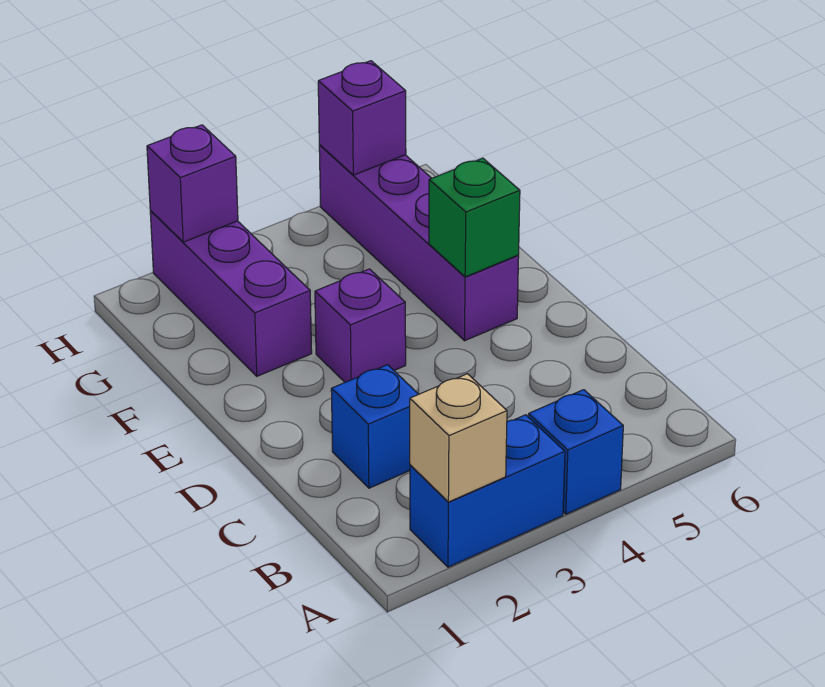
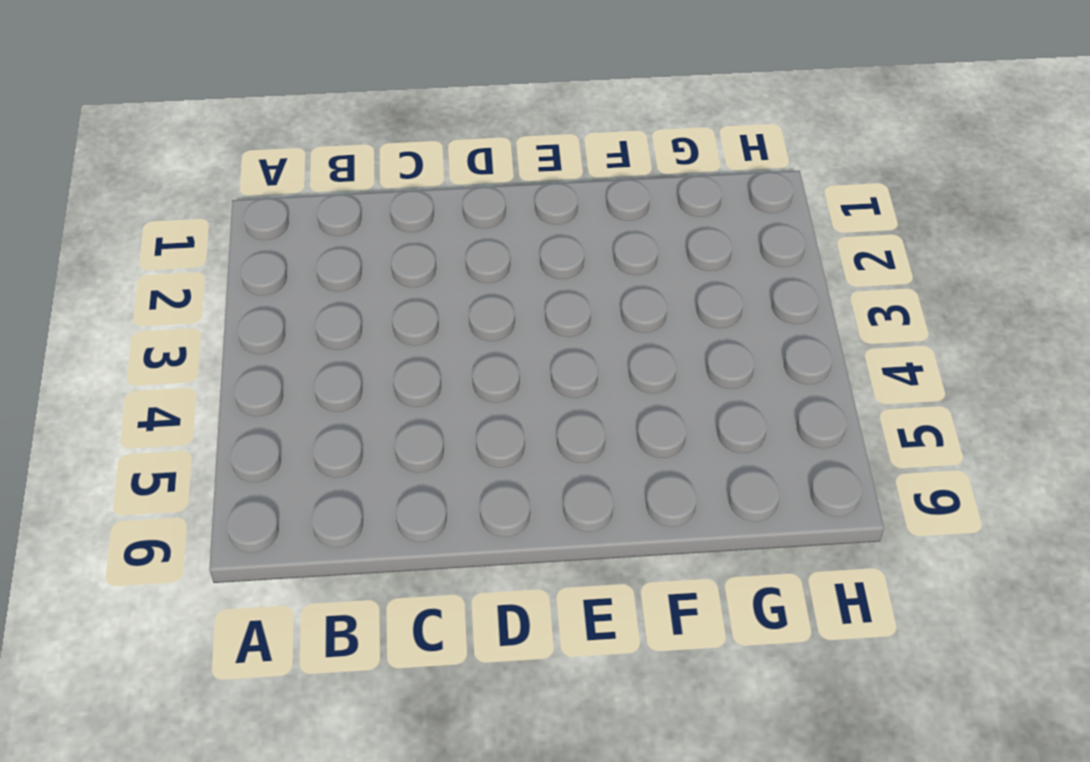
none -> blue 1x2 brick [410,415,565,567]
none -> blue 1x1 brick [528,390,623,514]

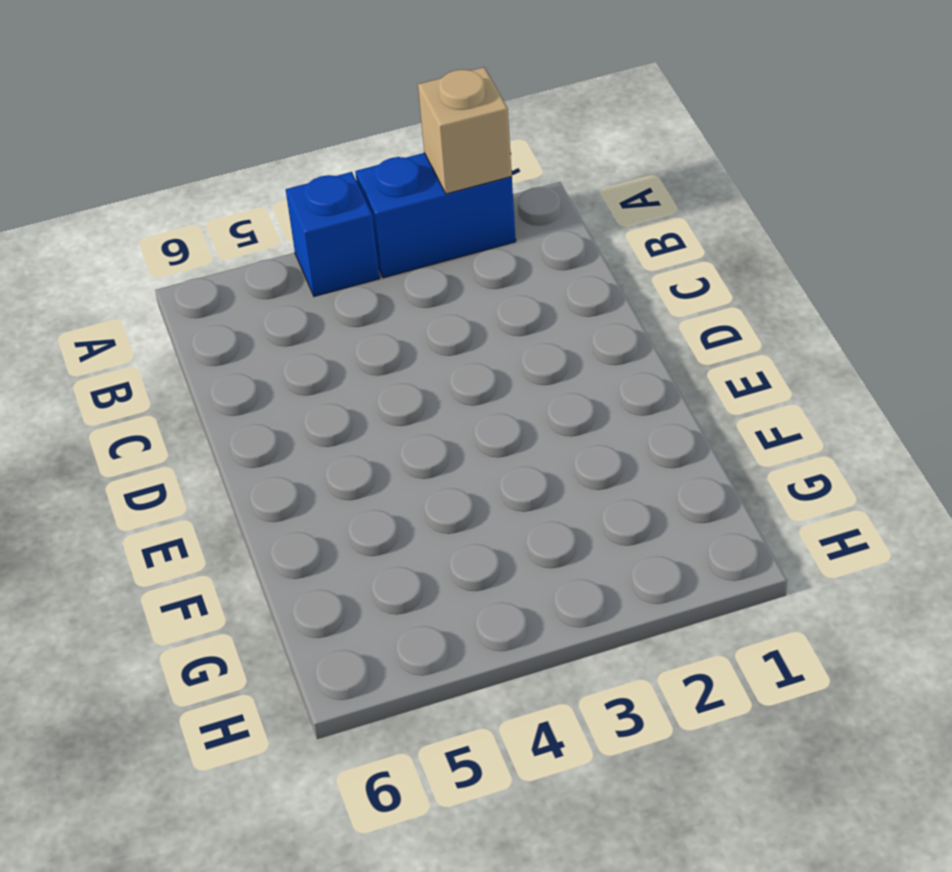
none -> blue 1x1 brick [331,365,419,488]
none -> purple 1x1 brick [315,269,406,382]

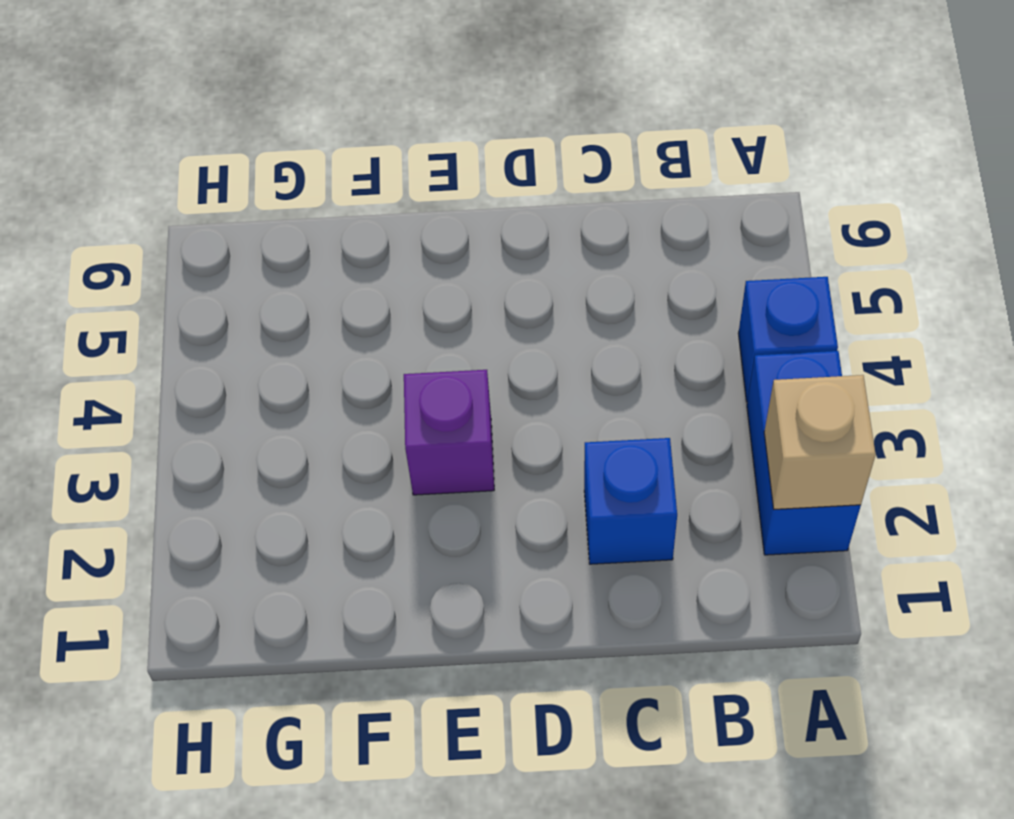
none -> purple 1x4 brick [319,145,519,341]
none -> purple 1x3 brick [150,211,312,376]

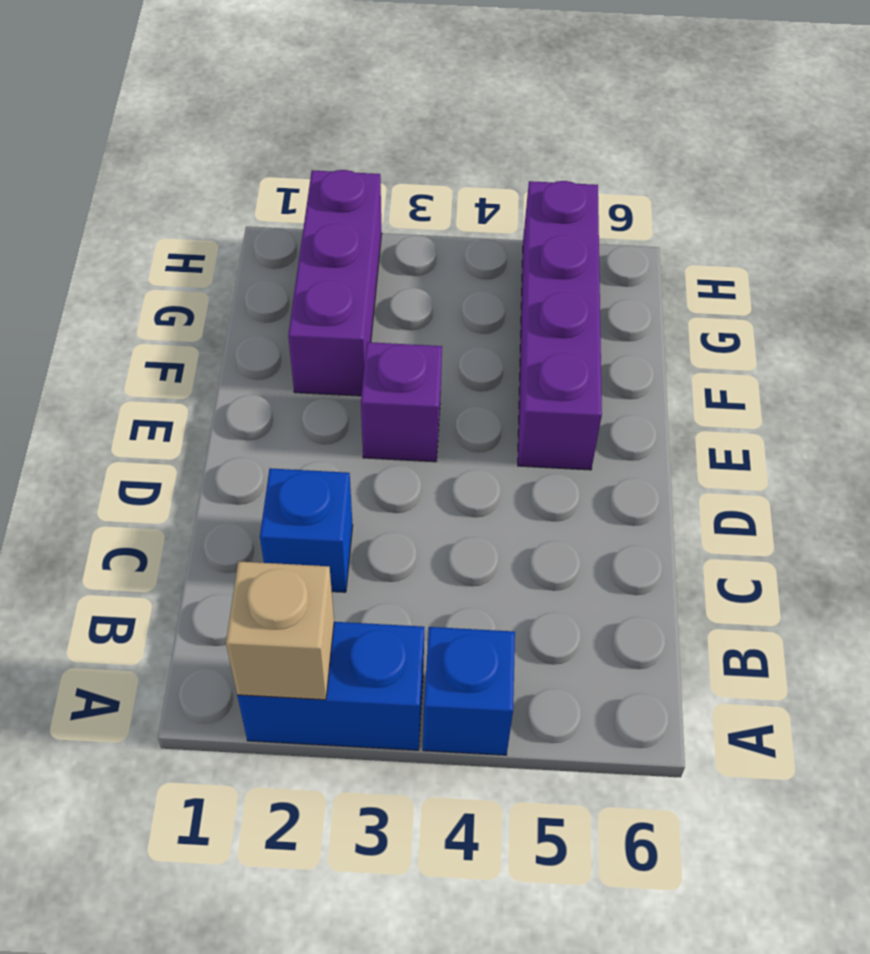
none -> green 1x1 brick [429,158,520,277]
none -> purple 1x1 brick [147,125,238,242]

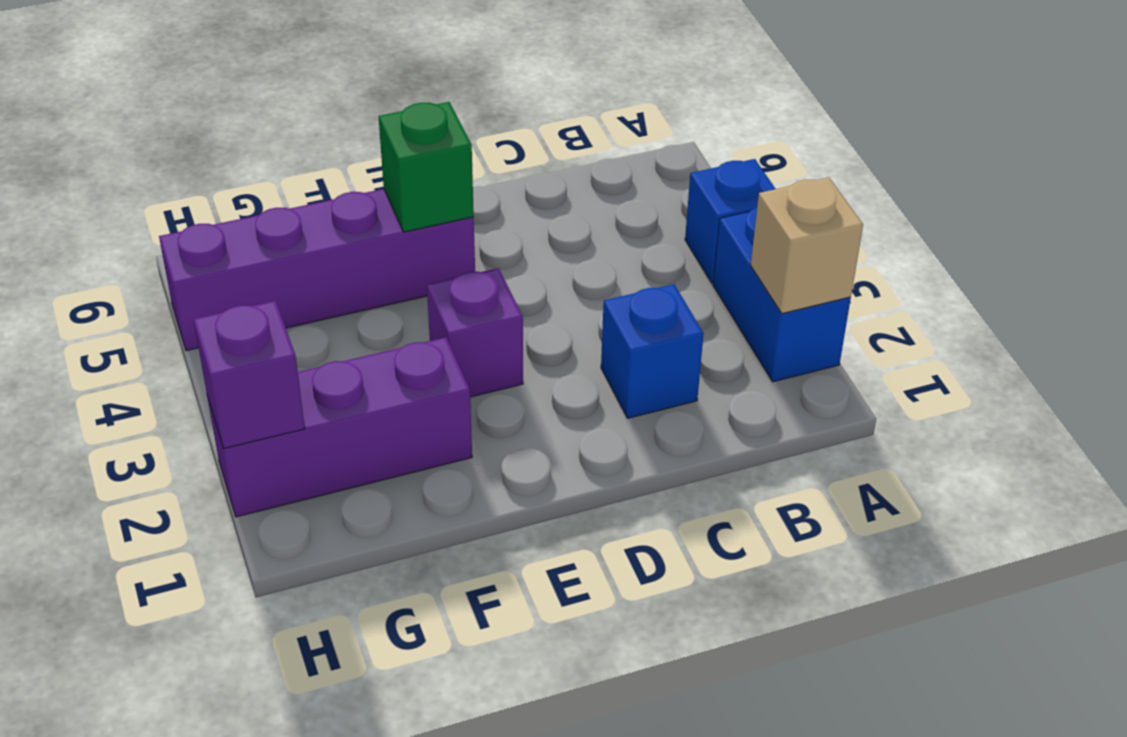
none -> purple 1x1 brick [318,61,406,175]

